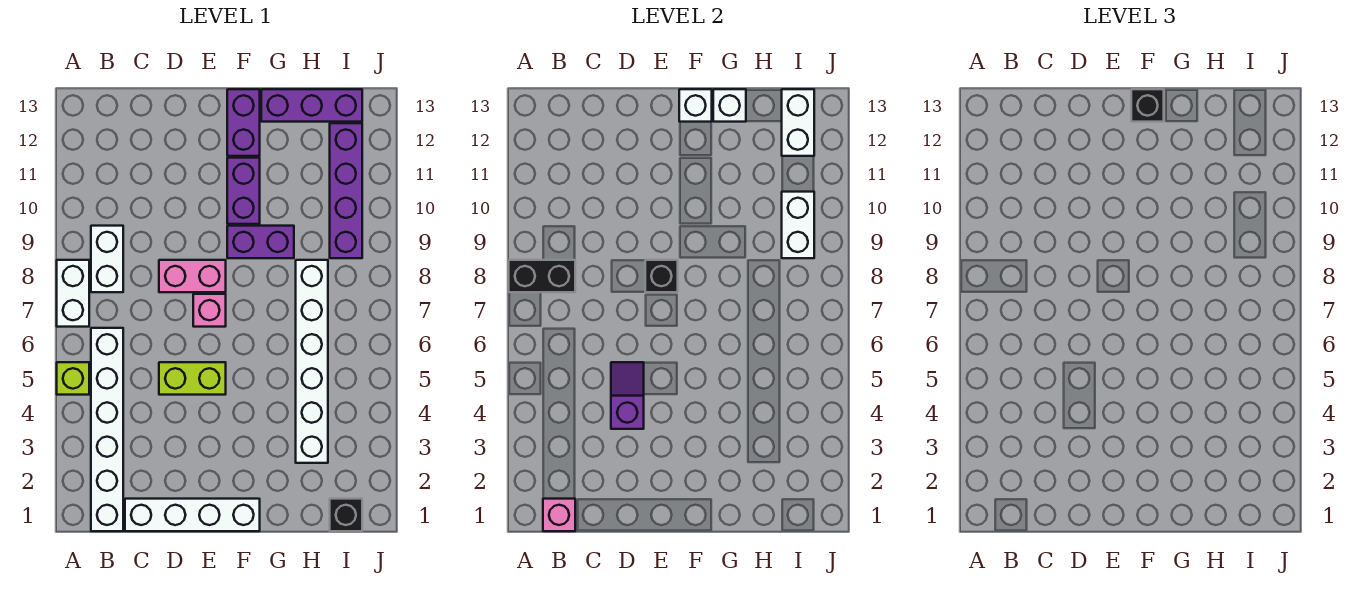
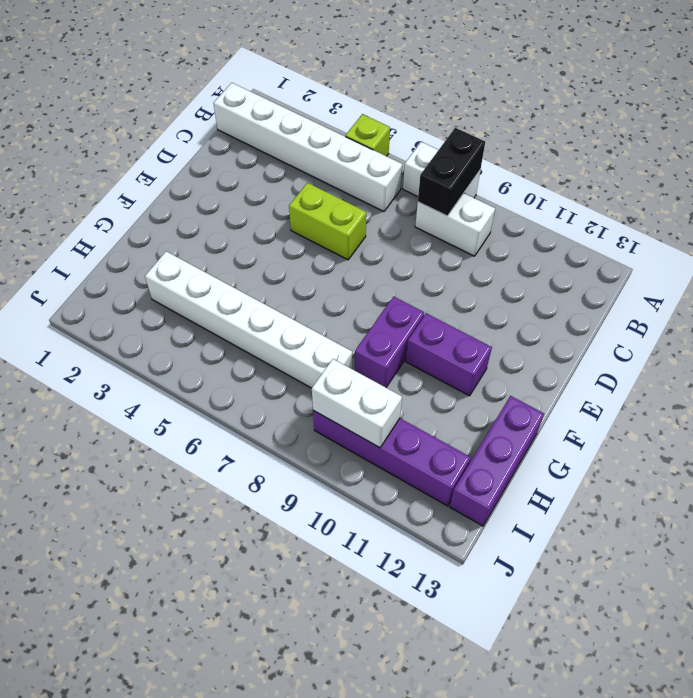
lime 1x2 brick [289,183,366,260] -> lime 1x2 brick turned to [159,362,226,395]
none -> white 1x4 brick [125,499,260,531]
none -> pink 1x2 brick [159,260,226,292]
none -> pink 1x1 brick [193,294,226,327]

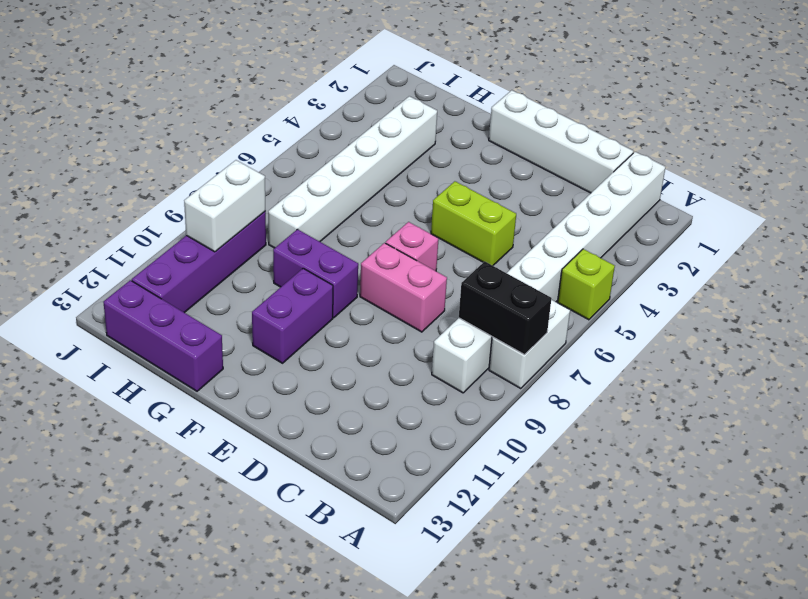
none -> purple 1x2 brick [227,89,260,156]
none -> black 1x1 brick [330,499,362,531]
none -> pink 1x1 brick [543,499,575,531]

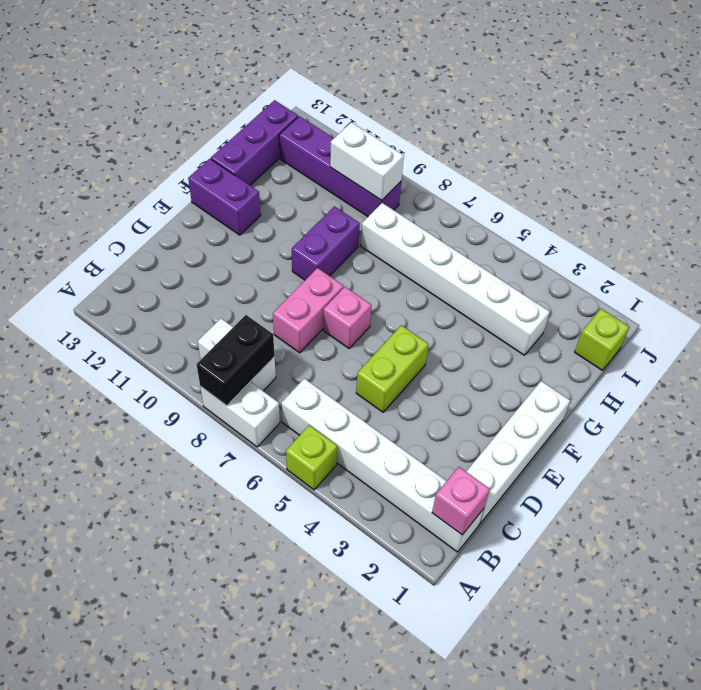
lime 1x1 brick [575,309,629,370] -> black 1x1 brick [330,499,362,531]
none -> purple 1x2 brick [227,158,260,224]
none -> purple 1x2 slope [611,362,644,429]
none -> black 1x1 brick [645,260,678,292]

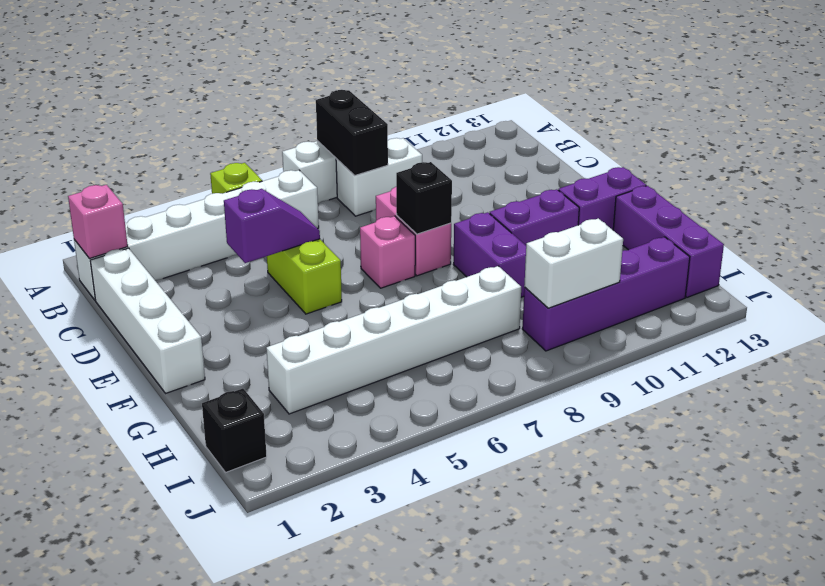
none -> white 1x1 brick [679,89,712,122]
none -> white 1x1 brick [713,89,746,122]
none -> white 1x2 brick [782,89,814,156]

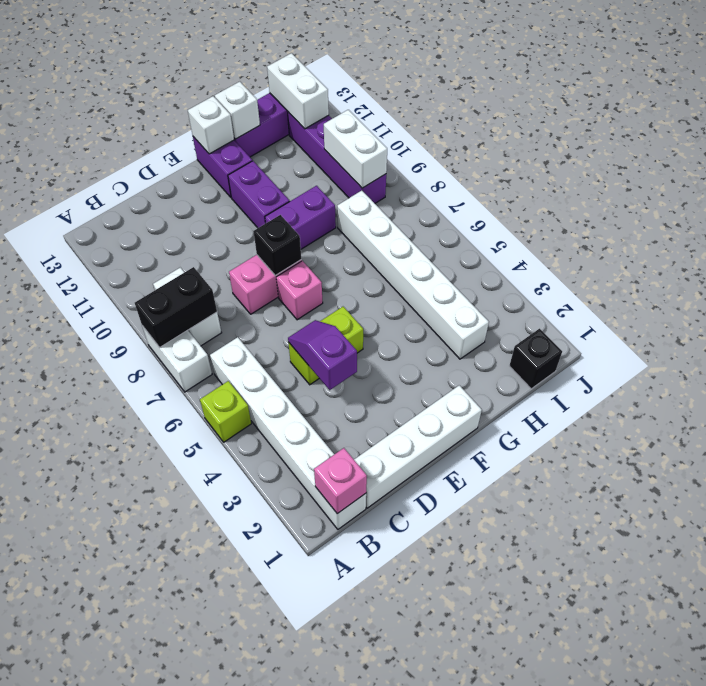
none -> black 1x1 brick [1131,89,1164,122]

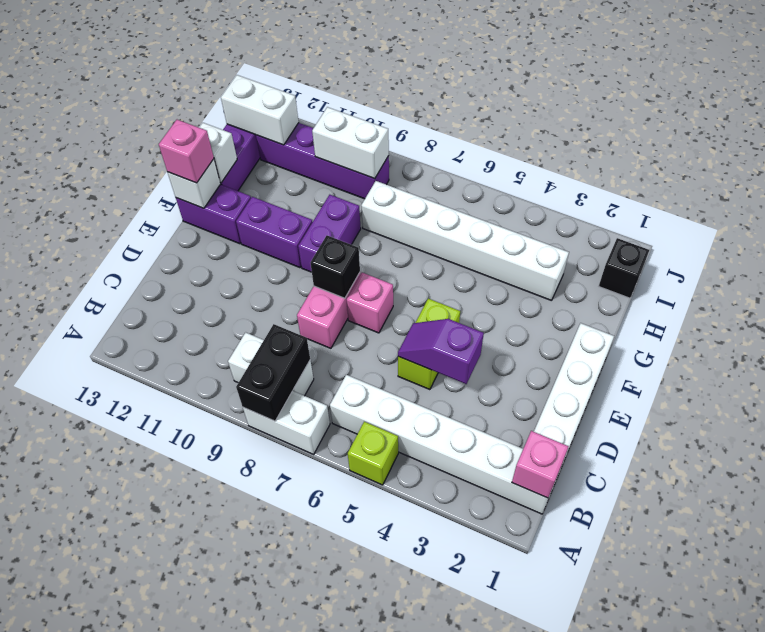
pink 1x1 brick [159,120,214,183] -> black 1x1 brick [1131,89,1164,122]

